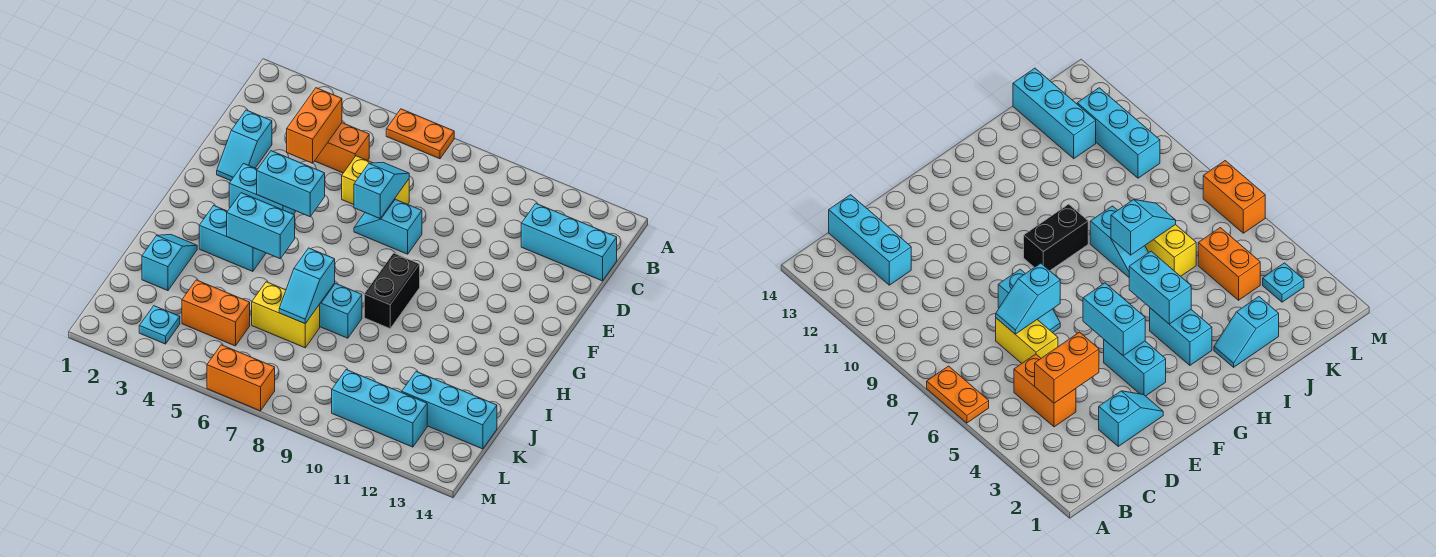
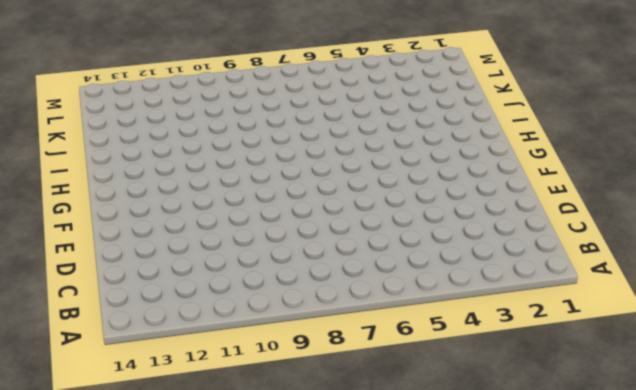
none -> orange 1x2 plate [386,109,454,159]
none -> orange 1x2 brick [315,123,369,173]
none -> cyan 1x3 brick [521,204,617,281]

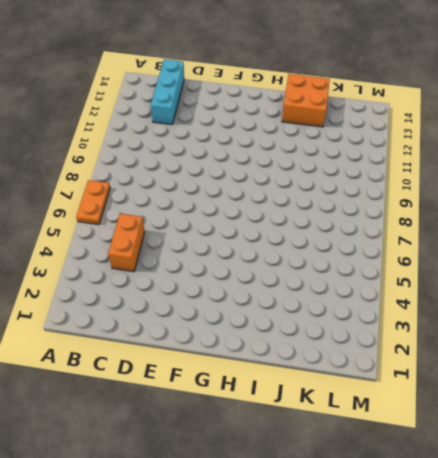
orange 2x2 brick [282,74,330,127] -> none
none -> cyan 1x2 slope [217,110,272,181]
none -> yellow 1x2 brick [342,156,409,205]
none -> cyan 1x2 slope [354,199,422,254]

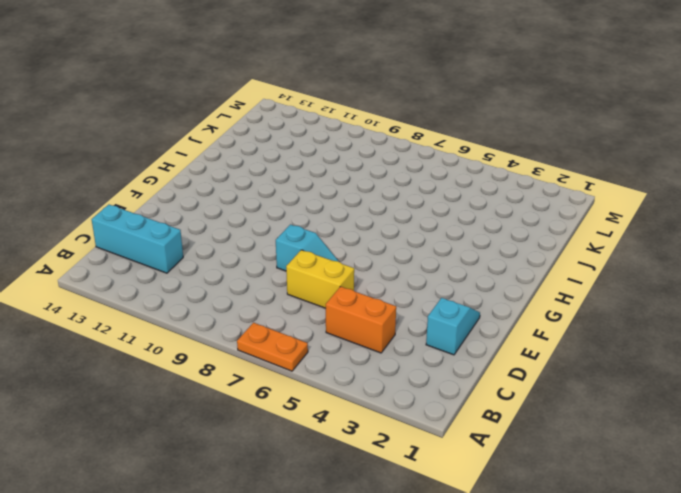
none -> cyan 1x2 brick [229,164,296,214]
none -> black 1x2 brick [364,253,420,329]
none -> cyan 1x2 brick [199,206,266,271]

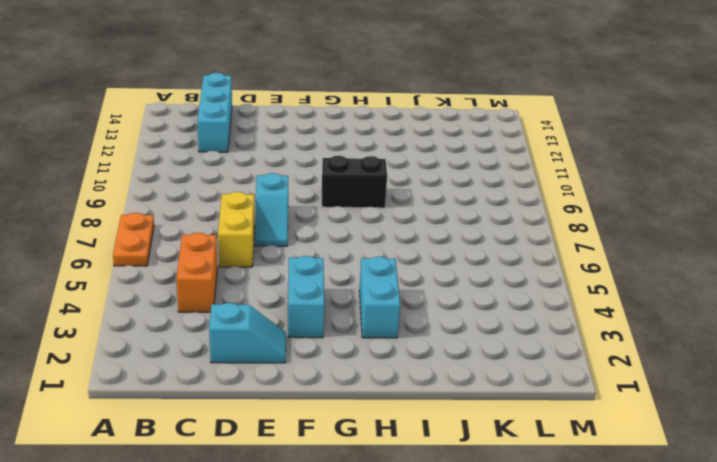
none -> cyan 1x2 slope [142,235,197,291]
none -> cyan 1x2 slope [320,283,362,338]
none -> yellow 1x2 brick [252,282,320,348]

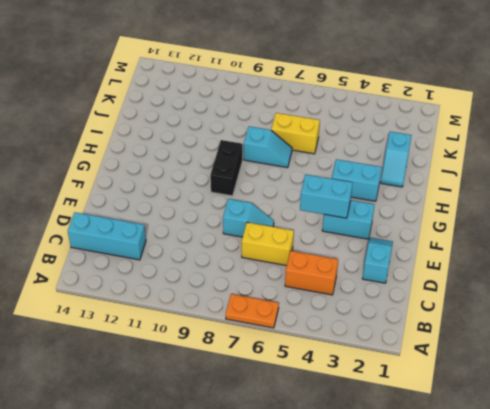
none -> orange 1x2 brick [182,280,250,346]
none -> cyan 1x3 brick [402,372,497,449]
none -> cyan 1x1 plate [139,306,180,344]

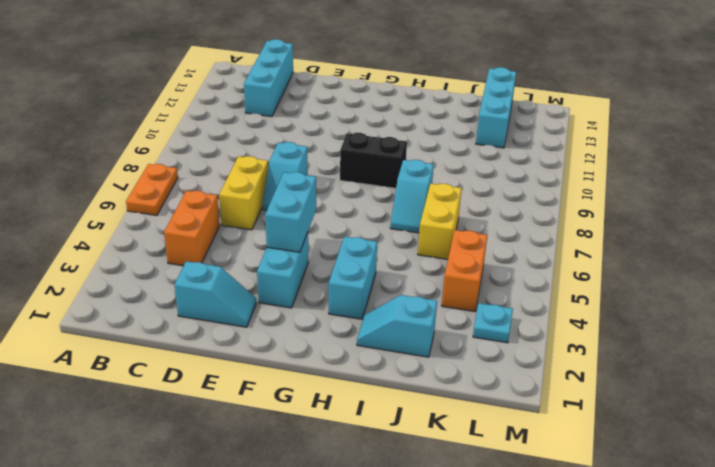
none -> cyan 1x3 brick [332,370,427,447]
none -> orange 1x2 brick [207,345,275,411]
none -> orange 1x2 brick [287,88,342,163]

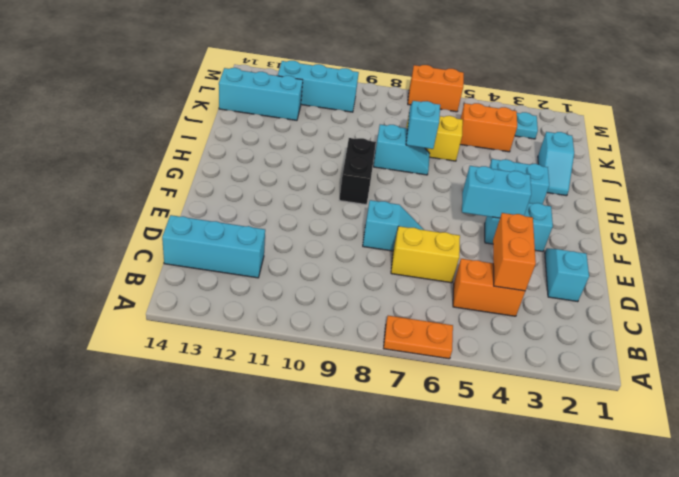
none -> cyan 1x2 slope [354,162,409,218]
none -> cyan 1x2 brick [227,193,295,259]

